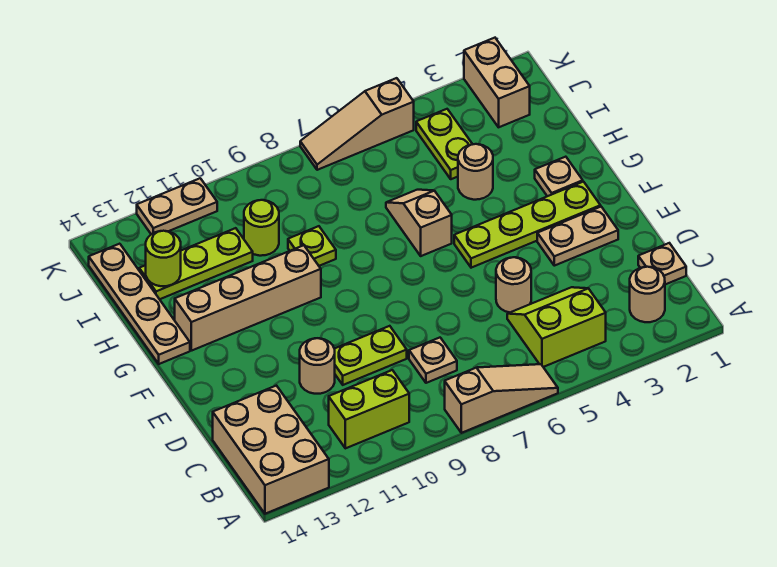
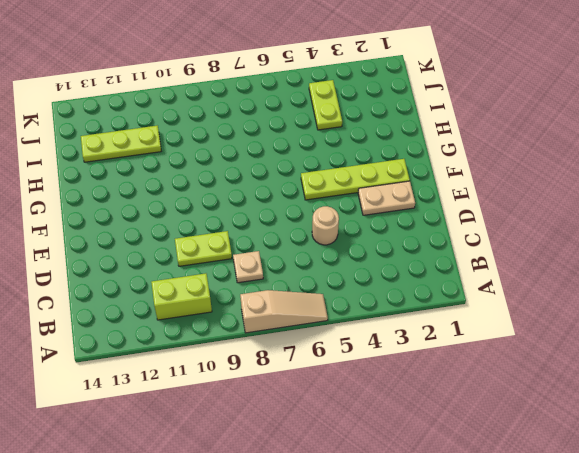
none -> tan 2x3 brick [213,386,329,514]
none -> tan 1x1 round brick [630,267,665,322]
none -> lime 2x2 slope [507,287,606,367]

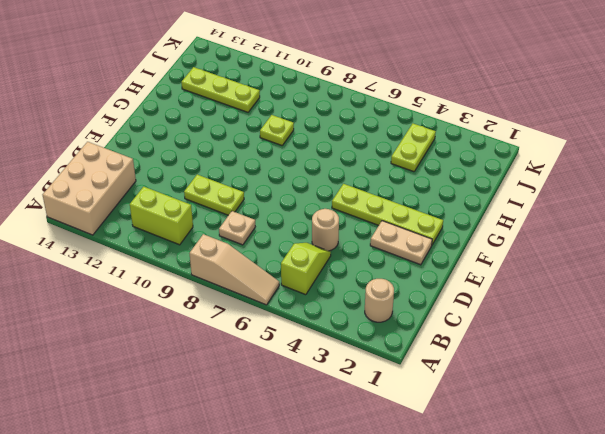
lime 1x2 slope [281,243,331,295] -> lime 2x2 slope [507,287,606,367]
none -> tan 1x1 plate [638,243,686,285]
none -> tan 1x1 round brick [300,338,335,394]
none -> tan 1x1 plate [535,157,583,196]

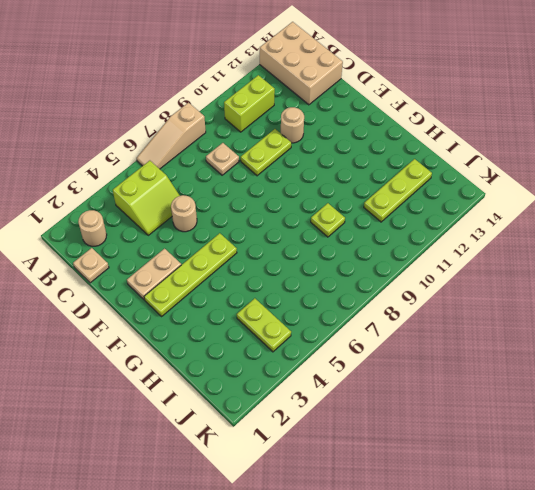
none -> tan 1x1 plate [535,157,583,196]
none -> tan 1x2 slope [386,190,452,256]
none -> tan 1x4 brick [175,245,321,351]

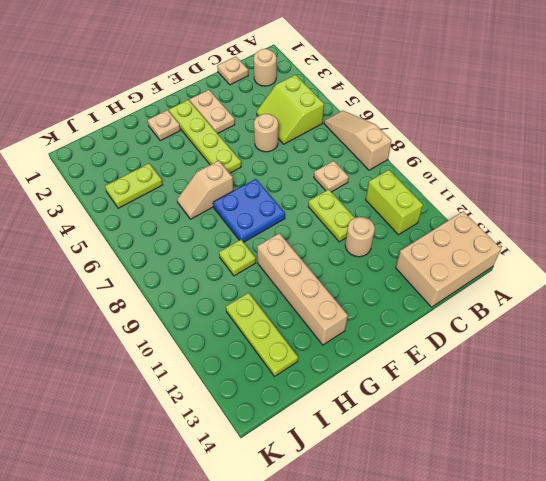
blue 2x2 plate [213,179,285,242] -> none
none -> tan 1x4 plate [89,244,190,364]
none -> tan 1x1 round brick [458,144,493,200]
none -> lime 1x1 round brick [244,200,279,256]

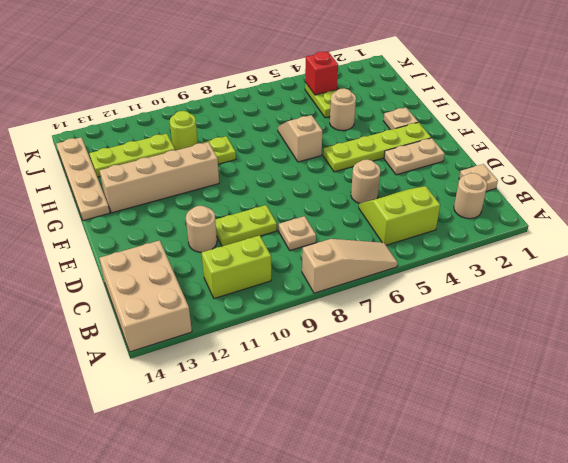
red 1x1 brick [305,51,338,95] -> none
none -> tan 1x2 brick [464,38,530,127]
none -> tan 1x3 slope [300,78,414,170]
none -> tan 1x2 plate [137,178,217,234]

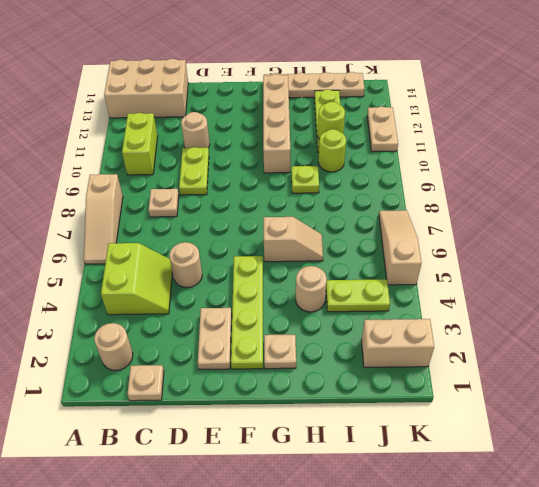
lime 1x1 round brick [318,102,345,140] -> lime 1x1 round brick moved to [146,231,181,286]

